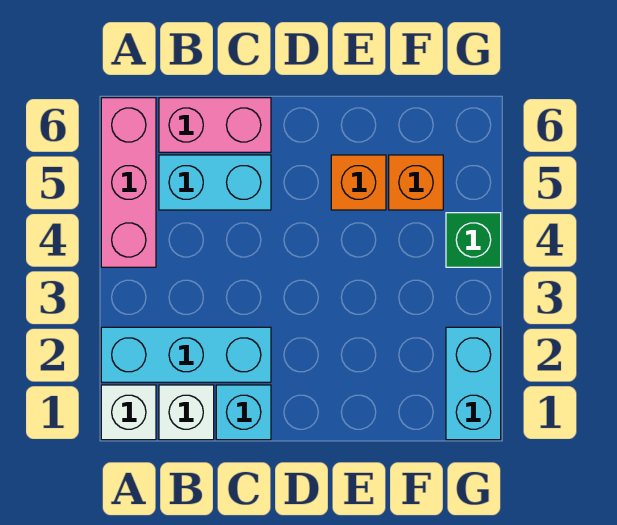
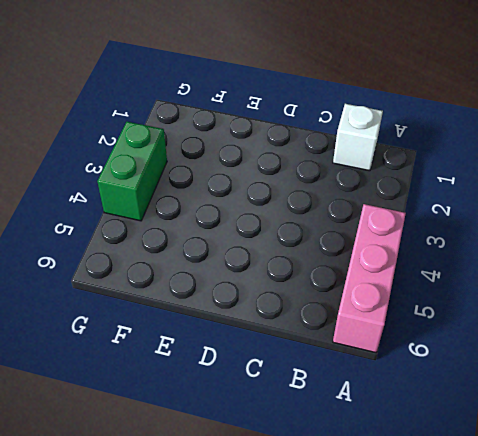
green 1x2 brick [97,122,167,221] -> green 1x1 brick [446,213,501,267]
none -> white 1x1 brick [101,385,156,440]
none -> cyan 1x3 brick [101,327,271,382]

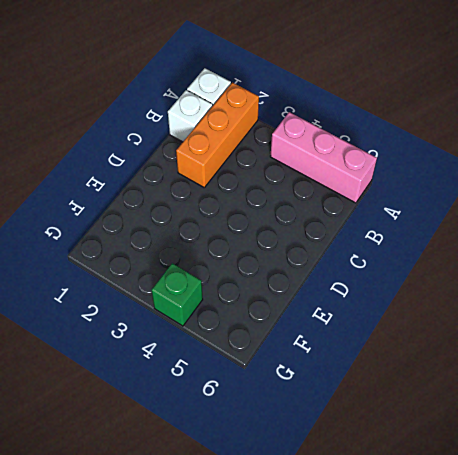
orange 1x3 brick [176,83,259,187] -> cyan 1x3 brick [101,327,271,382]
none -> cyan 1x2 brick [159,155,271,210]
none -> pink 1x2 brick [159,98,271,152]

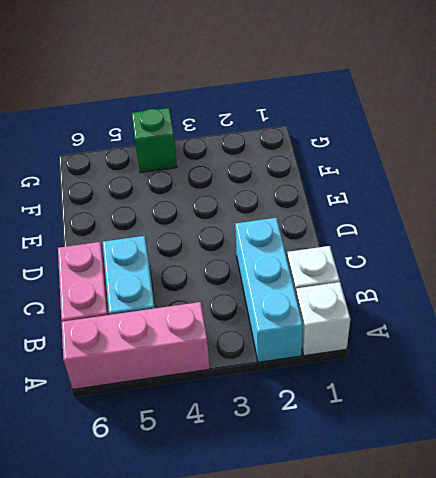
none -> cyan 1x1 brick [216,385,271,440]
none -> orange 1x1 brick [331,155,386,210]

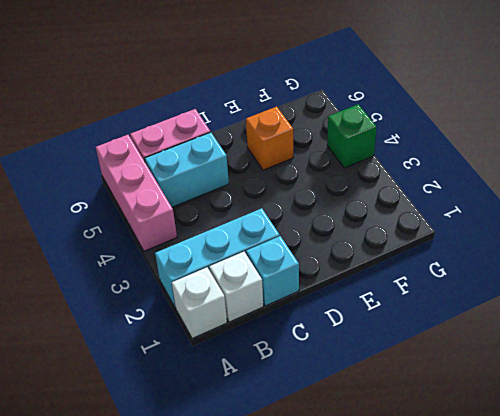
none -> orange 1x1 brick [389,155,443,210]
none -> cyan 1x2 brick [446,327,501,440]

